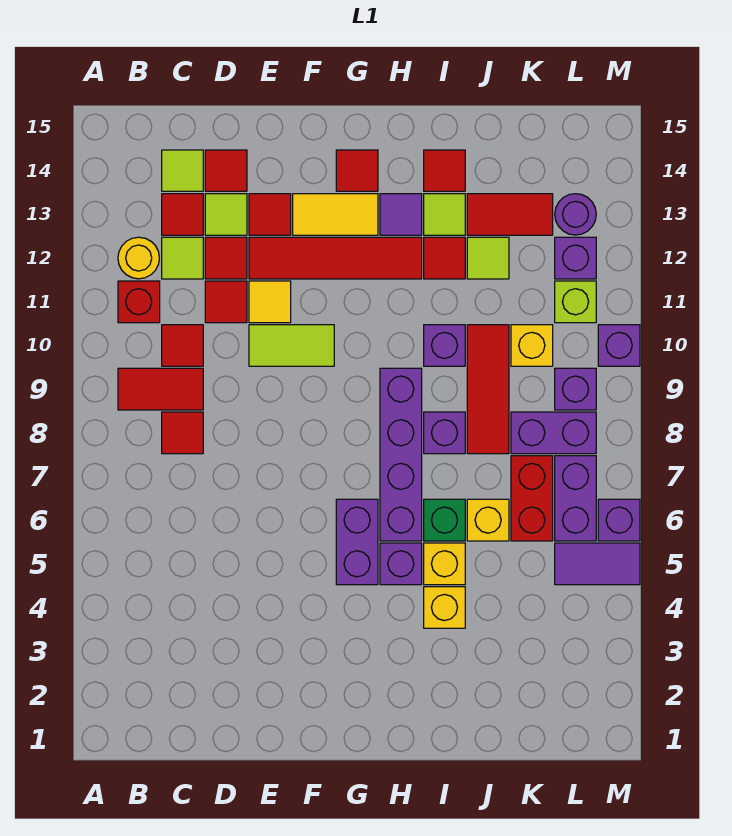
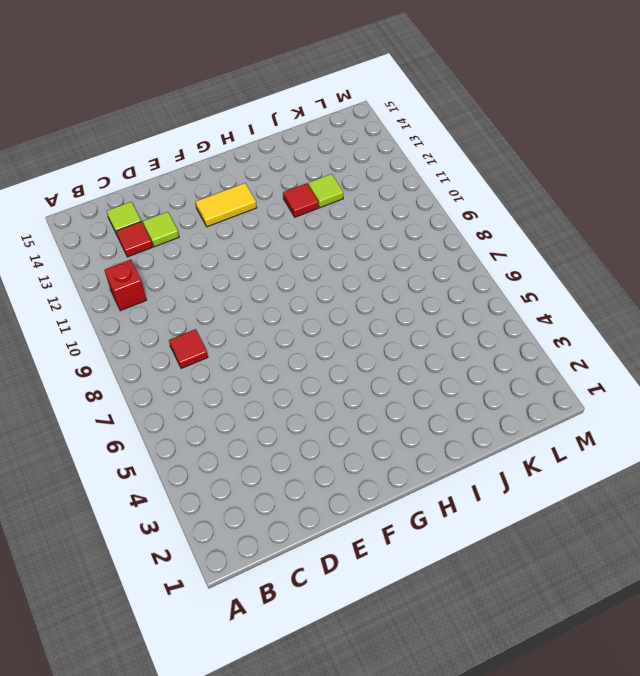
none -> red 1x2 tile [118,368,203,410]
none -> yellow 1x1 round brick [118,237,159,279]
none -> red 1x1 tile [162,325,203,366]
none -> lime 1x1 tile [162,237,203,279]

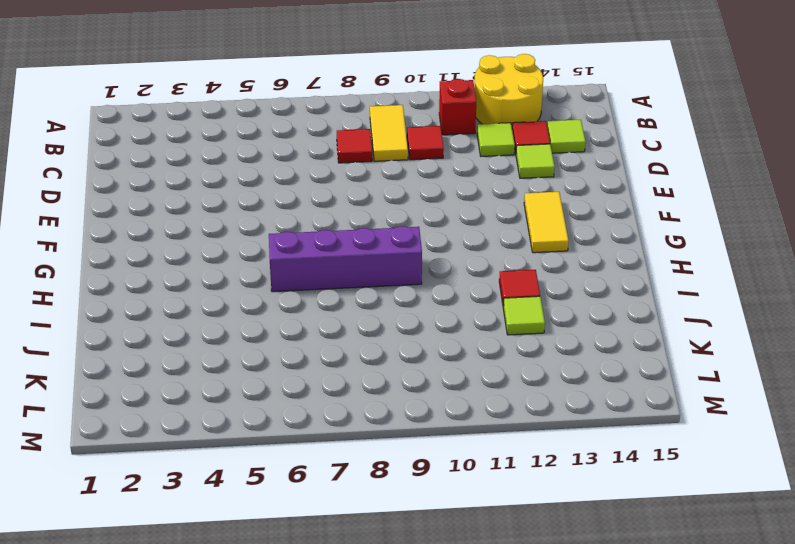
yellow 2x2 round brick [474,54,543,126] -> yellow 1x1 round brick [118,237,159,279]
yellow 1x2 tile [370,105,408,161] -> red 1x2 tile [118,368,203,410]
none -> red 1x1 tile [205,281,247,323]
none -> red 1x1 tile [205,237,247,279]
none -> red 1x1 tile [205,150,247,191]
none -> lime 1x2 tile [249,325,334,366]

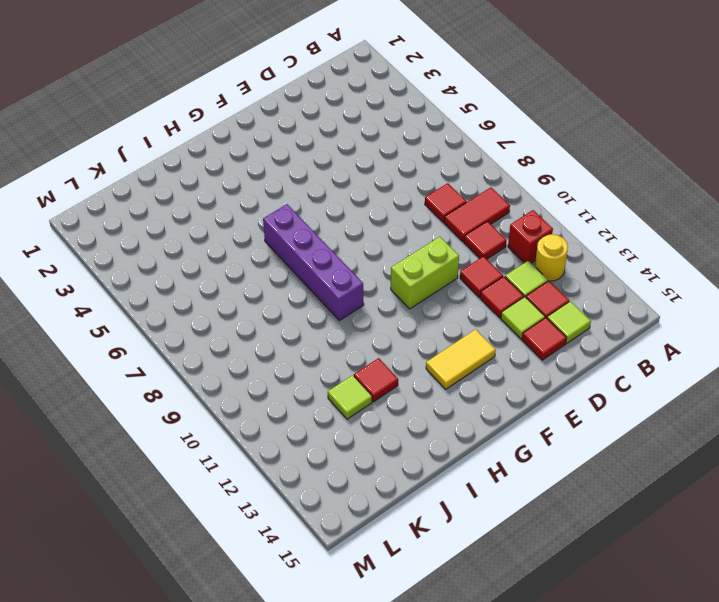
lime 1x2 brick [391,237,459,309] -> lime 1x2 tile [249,325,334,366]
none -> yellow 1x1 tile [249,281,291,323]
none -> red 1x4 tile [249,237,422,279]
none -> red 1x1 tile [249,194,291,235]
none -> purple 1x2 brick [336,499,378,585]

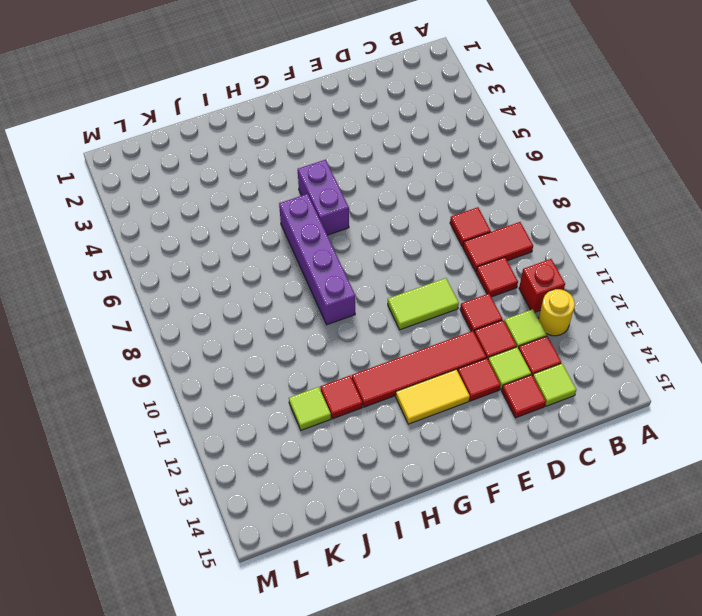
none -> yellow 1x1 tile [249,281,291,323]
none -> red 1x1 tile [336,150,378,191]
none -> purple 1x1 brick [380,543,422,585]
none -> purple 1x1 tile [380,194,422,235]

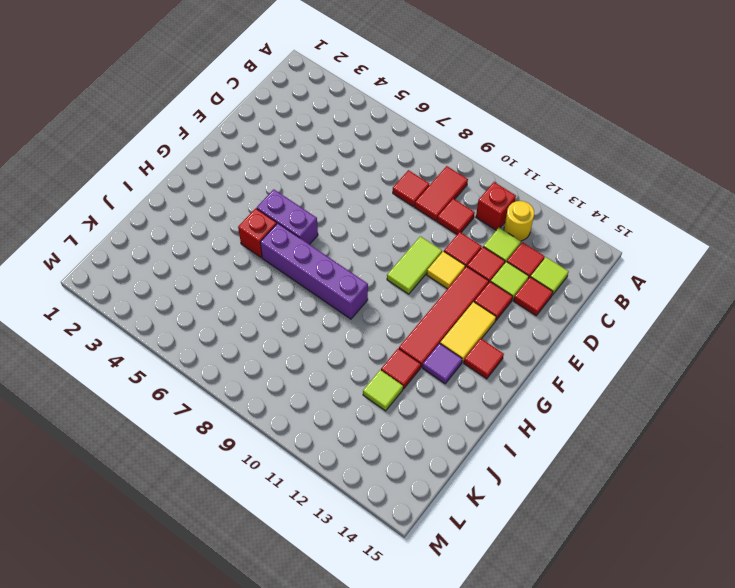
red 1x1 brick [238,208,277,258] -> purple 1x1 brick [380,543,422,585]
none -> yellow 1x1 brick [424,587,465,628]
none -> yellow 1x1 brick [424,543,465,585]
none -> green 1x1 brick [424,499,465,541]
none -> purple 1x1 brick [424,412,465,454]

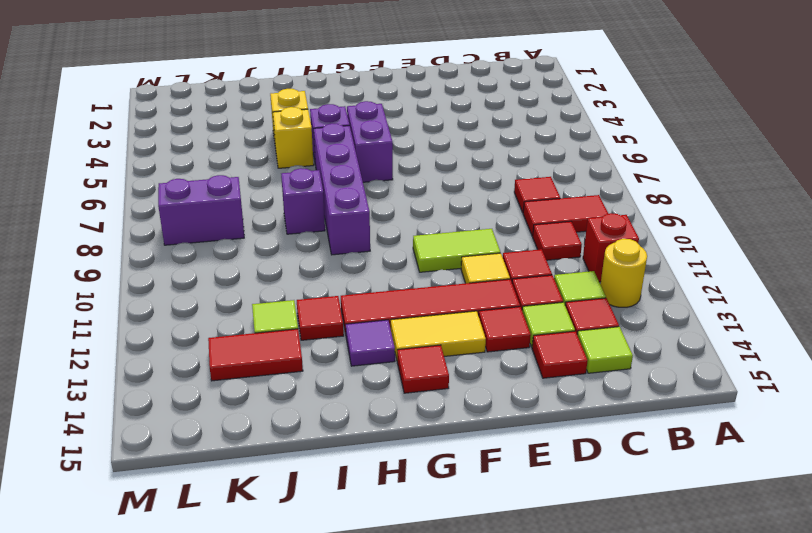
none -> green 1x1 brick [424,499,465,541]
none -> purple 1x1 brick [424,325,465,366]
none -> lime 1x1 tile [424,194,465,235]
none -> red 1x1 tile [424,150,465,191]

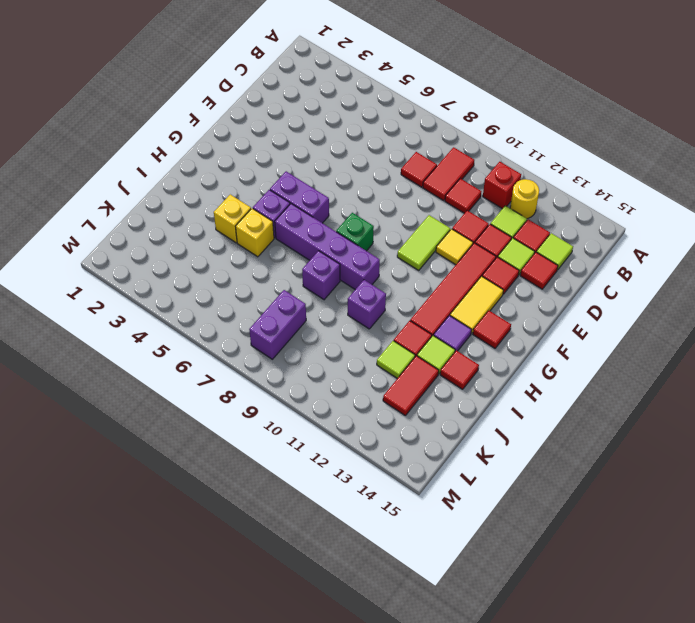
green 1x1 brick [336,213,374,251] -> green 1x1 brick moved to [424,499,465,541]
none -> yellow 1x1 brick [467,499,509,541]
none -> red 1x3 tile [467,325,509,454]
none -> red 1x2 brick [511,456,553,541]
none -> yellow 1x1 brick [511,325,553,366]

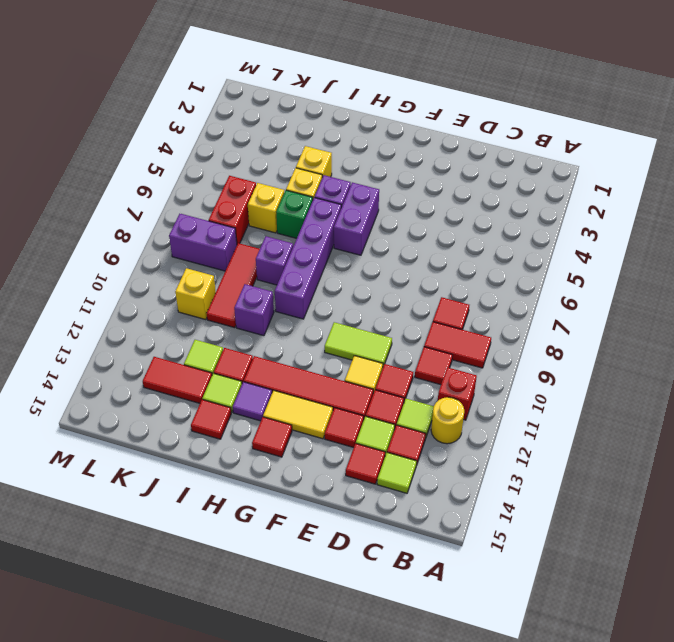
none -> purple 1x2 tile [555,543,640,585]
none -> purple 1x2 brick [555,456,596,541]
none -> purple 1x1 brick [555,368,596,410]
none -> lime 1x1 brick [555,281,596,323]

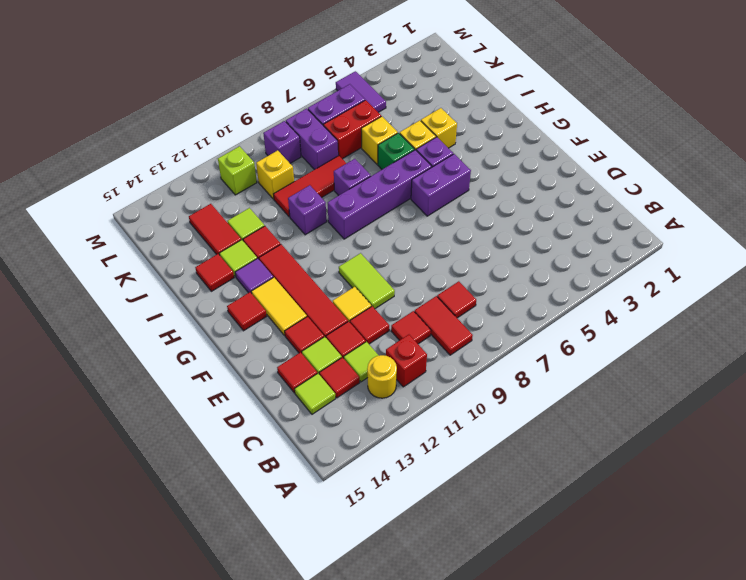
none -> purple 1x1 brick [555,237,596,279]
none -> purple 1x1 round brick [555,194,596,235]
none -> purple 1x1 brick [598,499,640,541]
none -> purple 1x1 brick [598,325,640,366]

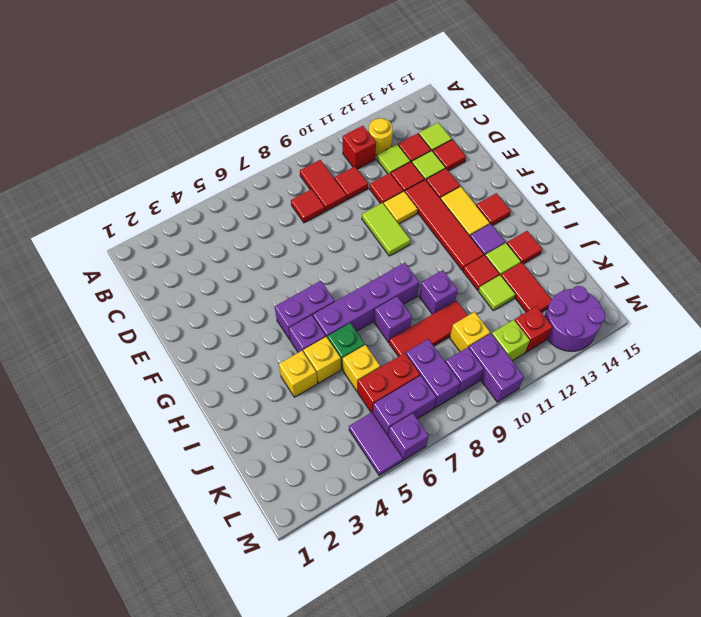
purple 1x2 brick [469,334,524,402] -> purple 1x1 brick [598,325,640,366]
red 1x1 brick [515,306,552,353] -> purple 1x1 brick [555,237,596,279]
purple 2x2 round brick [545,286,605,351] -> purple 1x1 round brick [555,194,596,235]

